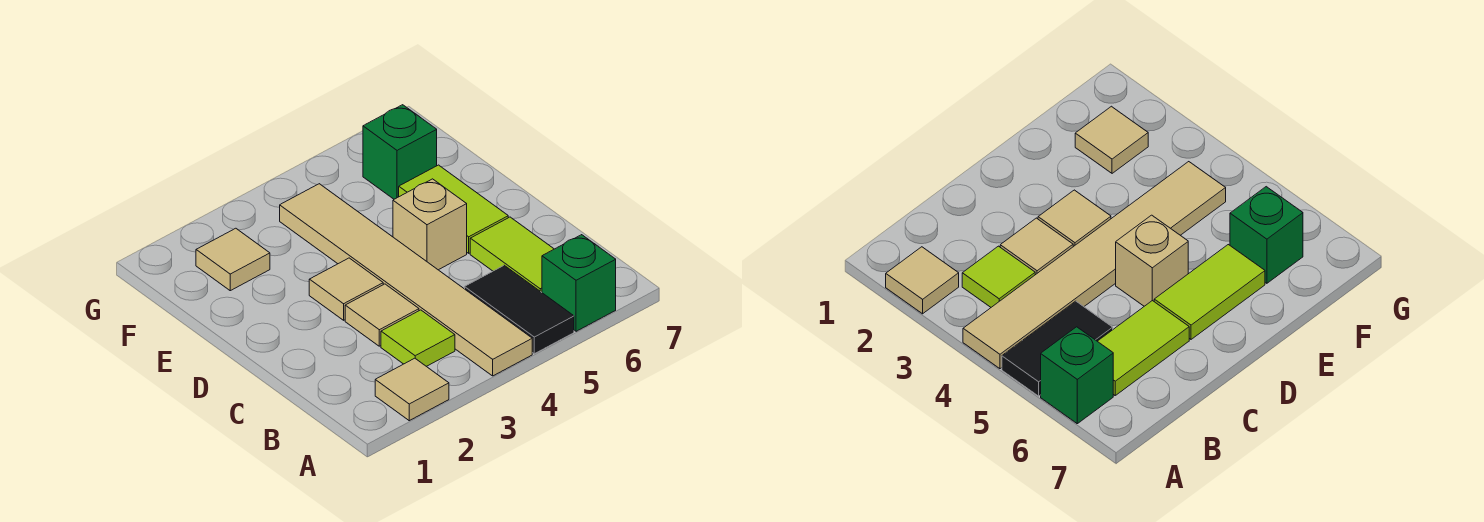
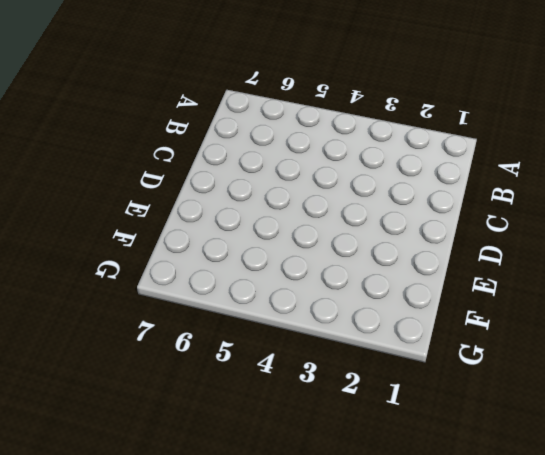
none -> tan 1x1 tile [375,358,449,421]
none -> tan 1x6 tile [280,184,532,376]
none -> black 1x2 tile [465,265,574,354]

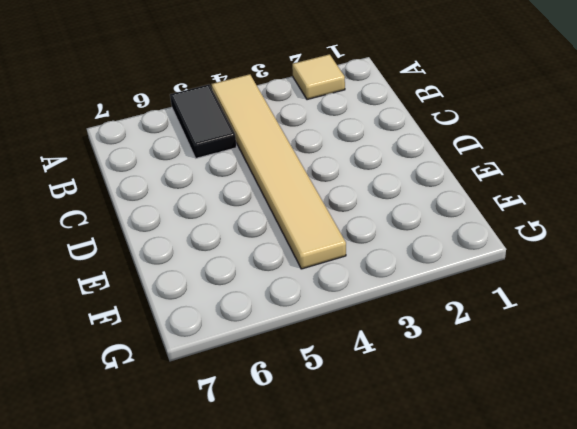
none -> green 1x1 brick [542,235,616,331]
none -> lime 1x1 tile [381,310,455,366]
none -> lime 1x2 tile [470,217,554,292]

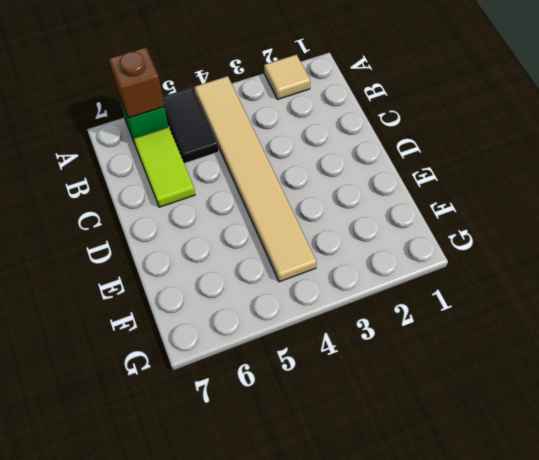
brown 1x1 brick [109,47,164,118] -> none
none -> lime 1x1 tile [381,310,455,366]
none -> tan 1x1 tile [345,284,419,346]
none -> tan 1x1 tile [309,258,383,320]

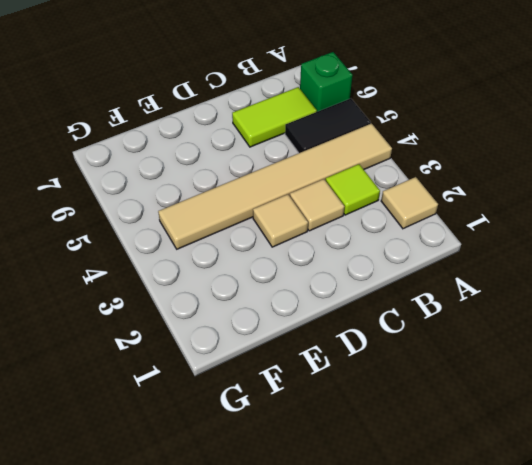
none -> tan 1x1 brick [393,179,467,270]
none -> lime 1x2 tile [399,165,508,253]
none -> tan 1x1 tile [196,228,270,291]

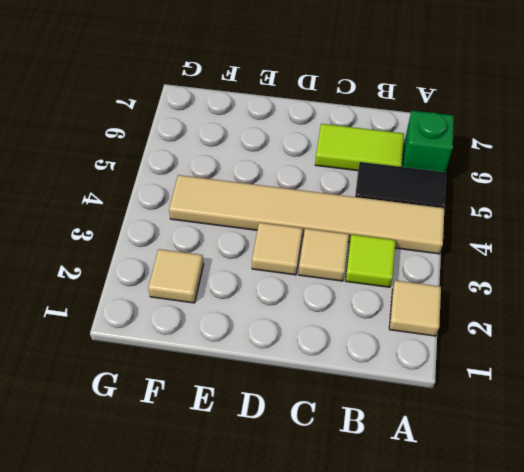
none -> tan 1x1 brick [393,179,467,270]
none -> lime 1x2 tile [399,165,508,253]
none -> green 1x1 brick [363,105,437,199]

